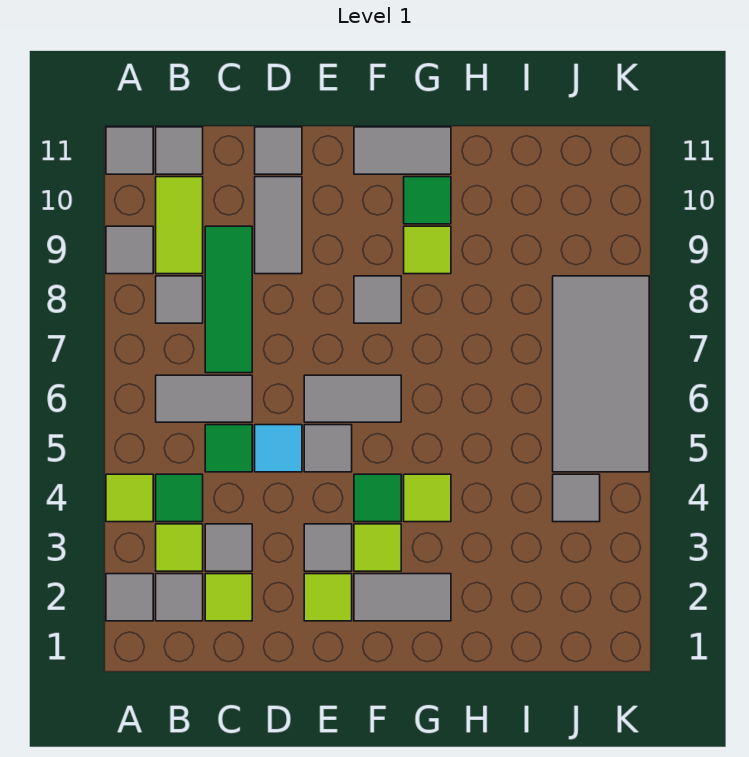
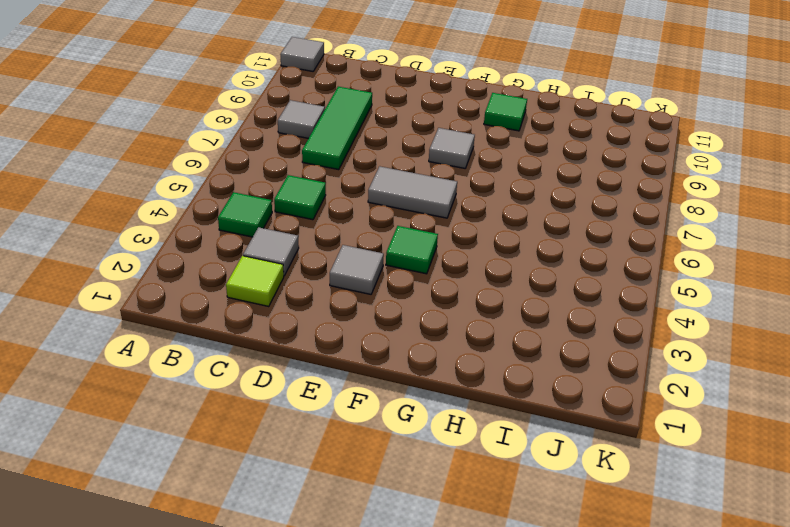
none -> grey 1x1 tile [106,574,153,621]
none -> lime 1x1 tile [106,474,153,522]
none -> grey 1x1 tile [106,226,153,274]
none -> grey 1x1 tile [156,574,203,621]

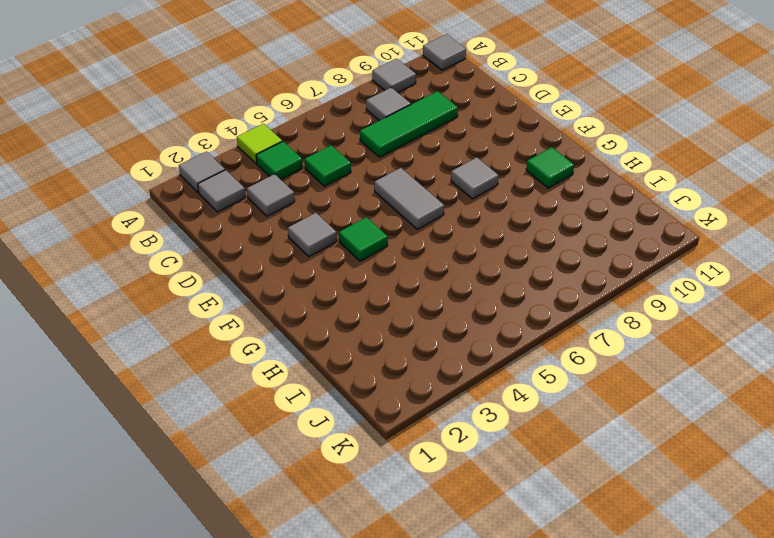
none -> lime 1x1 tile [156,524,203,571]
none -> grey 1x2 tile [156,375,252,422]
none -> lime 1x2 tile [156,177,203,274]
none -> grey 1x1 tile [156,127,203,174]

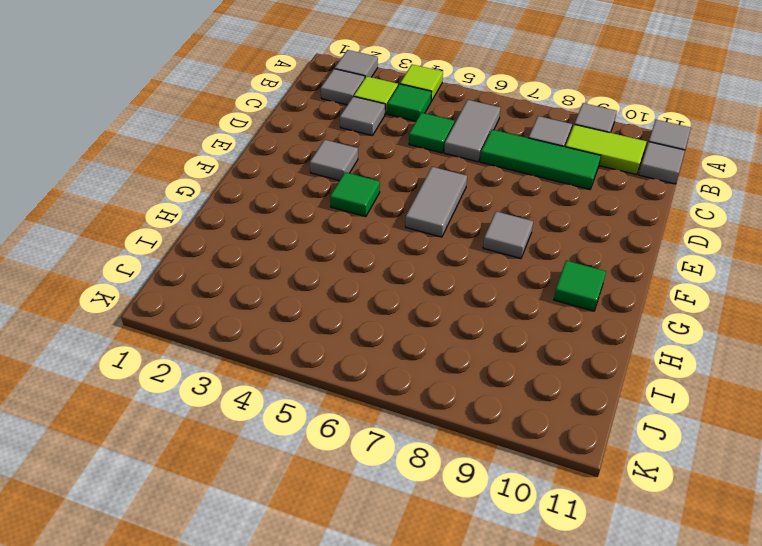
none -> lime 1x1 tile [205,574,252,621]
none -> cyan 1x1 tile [255,425,302,472]
none -> grey 1x2 tile [255,177,302,274]
none -> grey 1x1 tile [255,127,302,174]

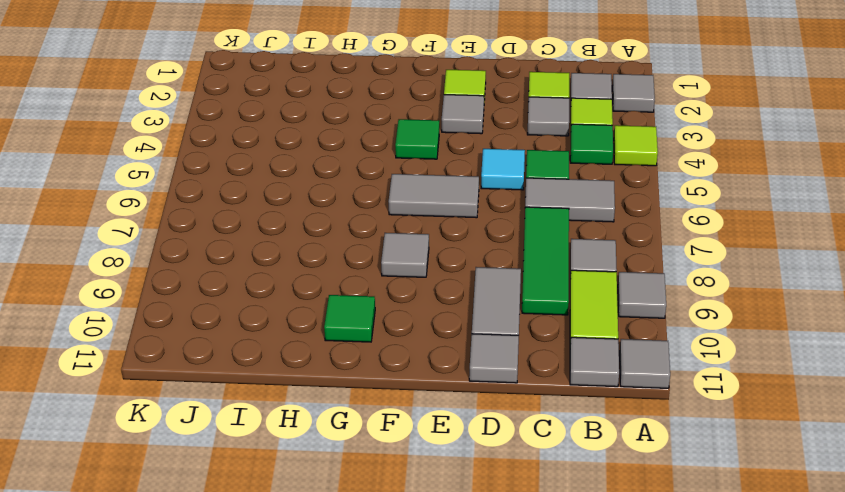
none -> grey 1x1 tile [304,425,352,472]
none -> grey 1x2 tile [354,574,451,621]
none -> lime 1x1 tile [354,524,401,571]
none -> grey 1x2 tile [354,127,451,174]

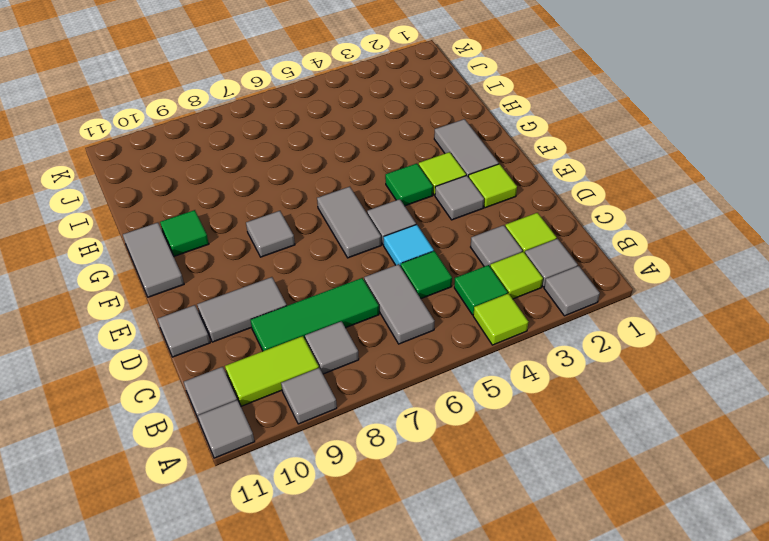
none -> lime 1x1 tile [404,474,451,522]
none -> lime 1x1 tile [404,226,451,274]
none -> grey 1x1 tile [553,474,600,522]
none -> grey 2x4 tile [553,276,649,472]

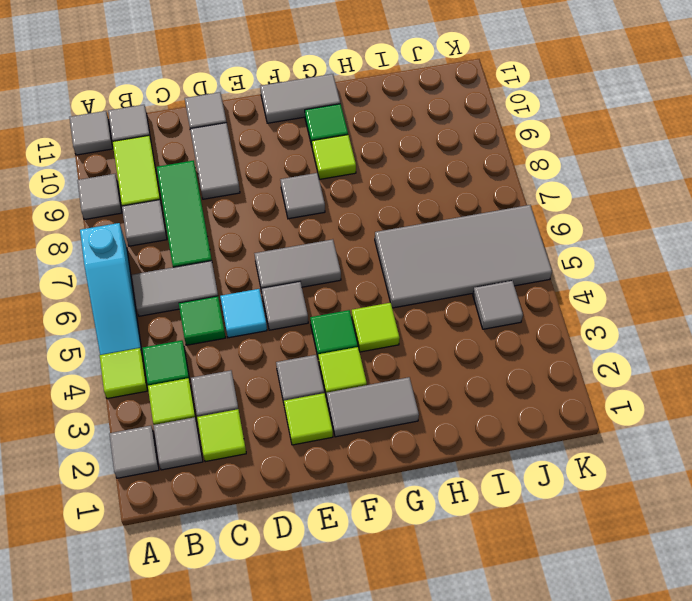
cyan 1x3 slope [80,223,142,355] -> none
grey 2x4 tile [375,205,552,308] -> grey 2x4 tile turned to [553,276,649,472]

